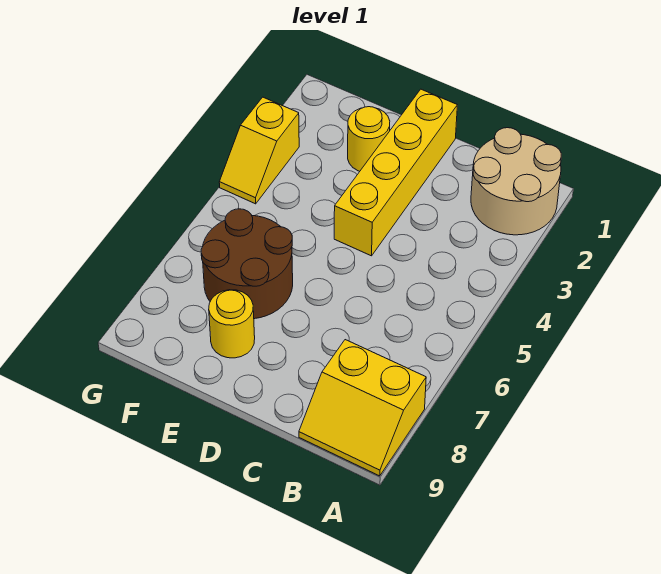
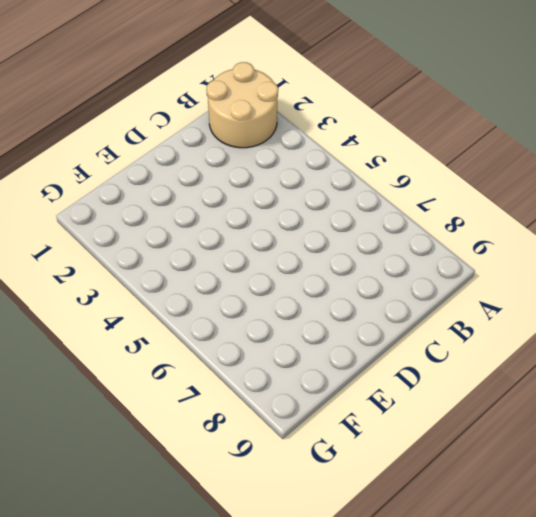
none -> yellow 2x2 slope [299,340,426,476]
none -> yellow 1x4 brick [334,89,457,256]

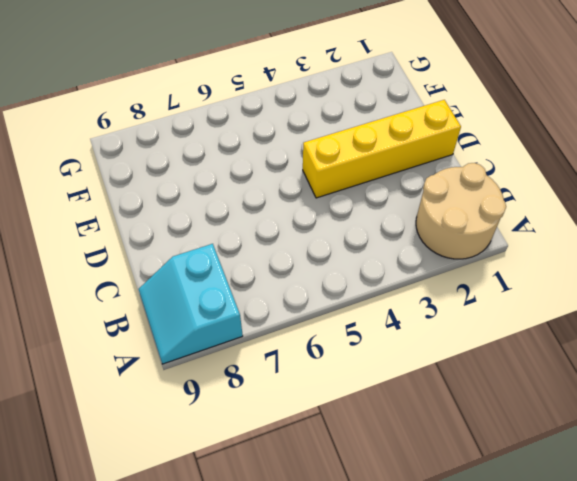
cyan 2x2 slope [139,244,243,364] -> yellow 2x2 slope [299,340,426,476]
none -> yellow 1x1 round brick [348,107,390,171]
none -> brown 2x2 round brick [201,209,293,319]

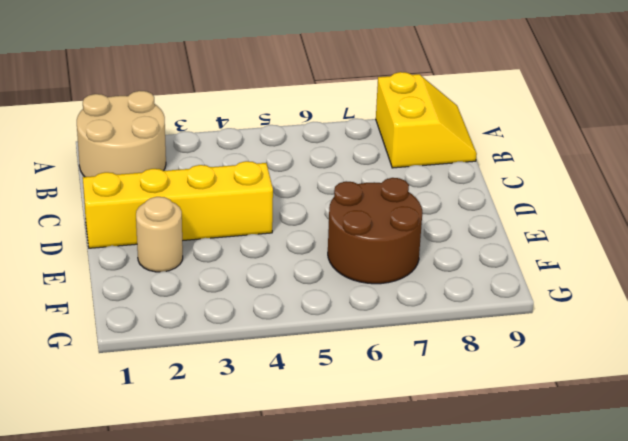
tan 1x1 round brick [136,197,183,272] -> yellow 1x1 round brick [348,107,390,171]
none -> yellow 1x1 round brick [209,290,255,358]
none -> yellow 1x2 slope [219,97,299,204]

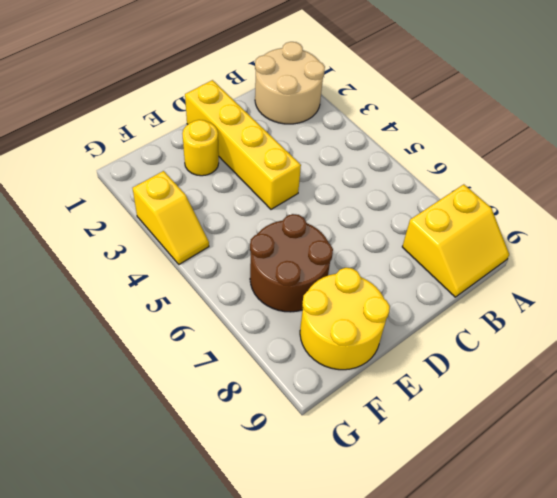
yellow 2x2 round brick [300,268,390,370] -> yellow 1x1 round brick [209,290,255,358]

